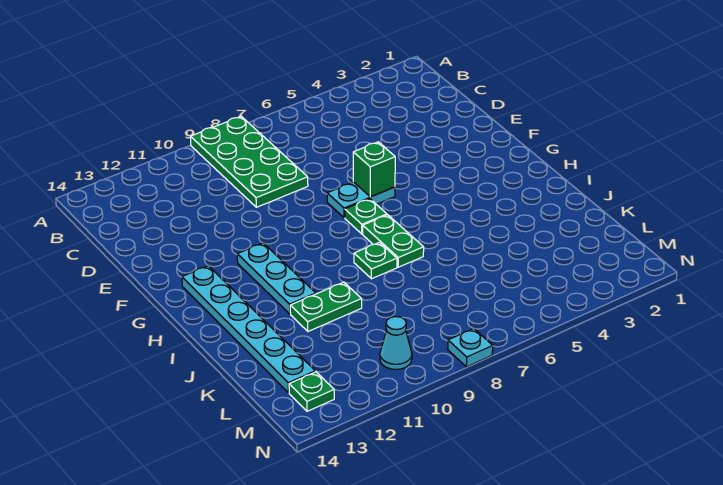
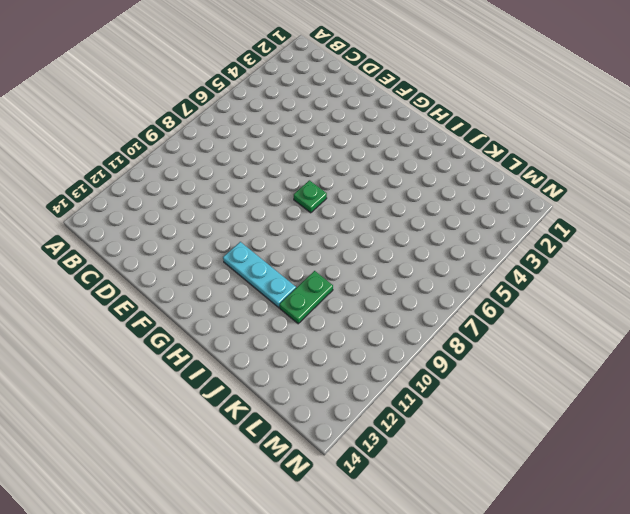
none -> green 2x4 plate [190,116,308,207]
none -> cyan 1x2 plate [327,182,395,218]
none -> cyan 1x6 plate [182,266,315,393]

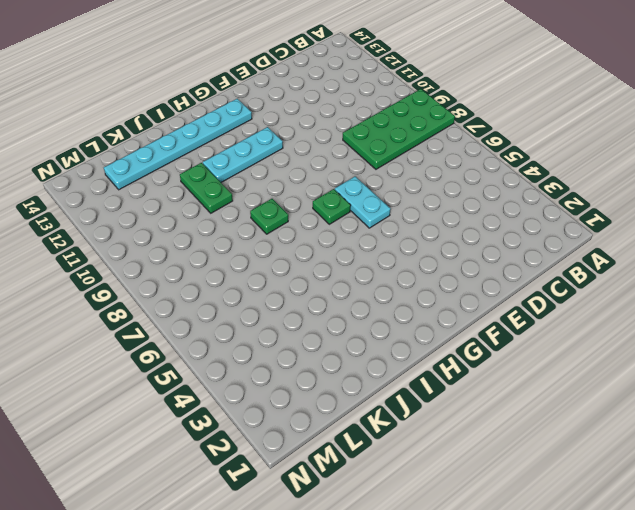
none -> green 1x2 plate [363,215,424,267]
none -> cyan 1x1 cone [380,317,412,369]
none -> green 1x1 plate [289,372,334,411]

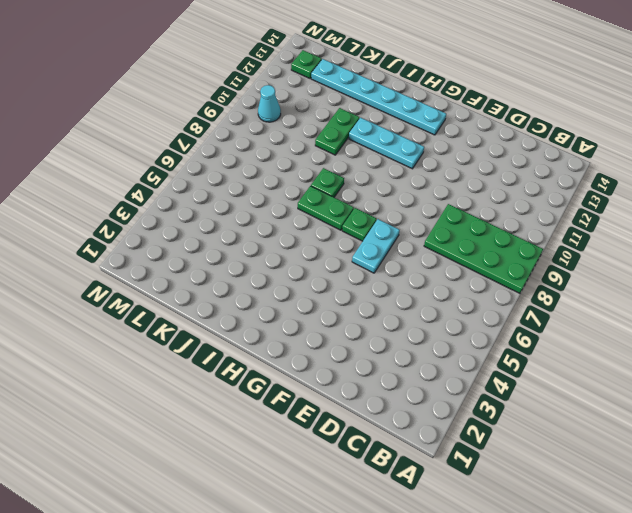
none -> cyan 1x1 plate [448,328,493,367]
none -> green 1x1 brick [353,142,395,197]

